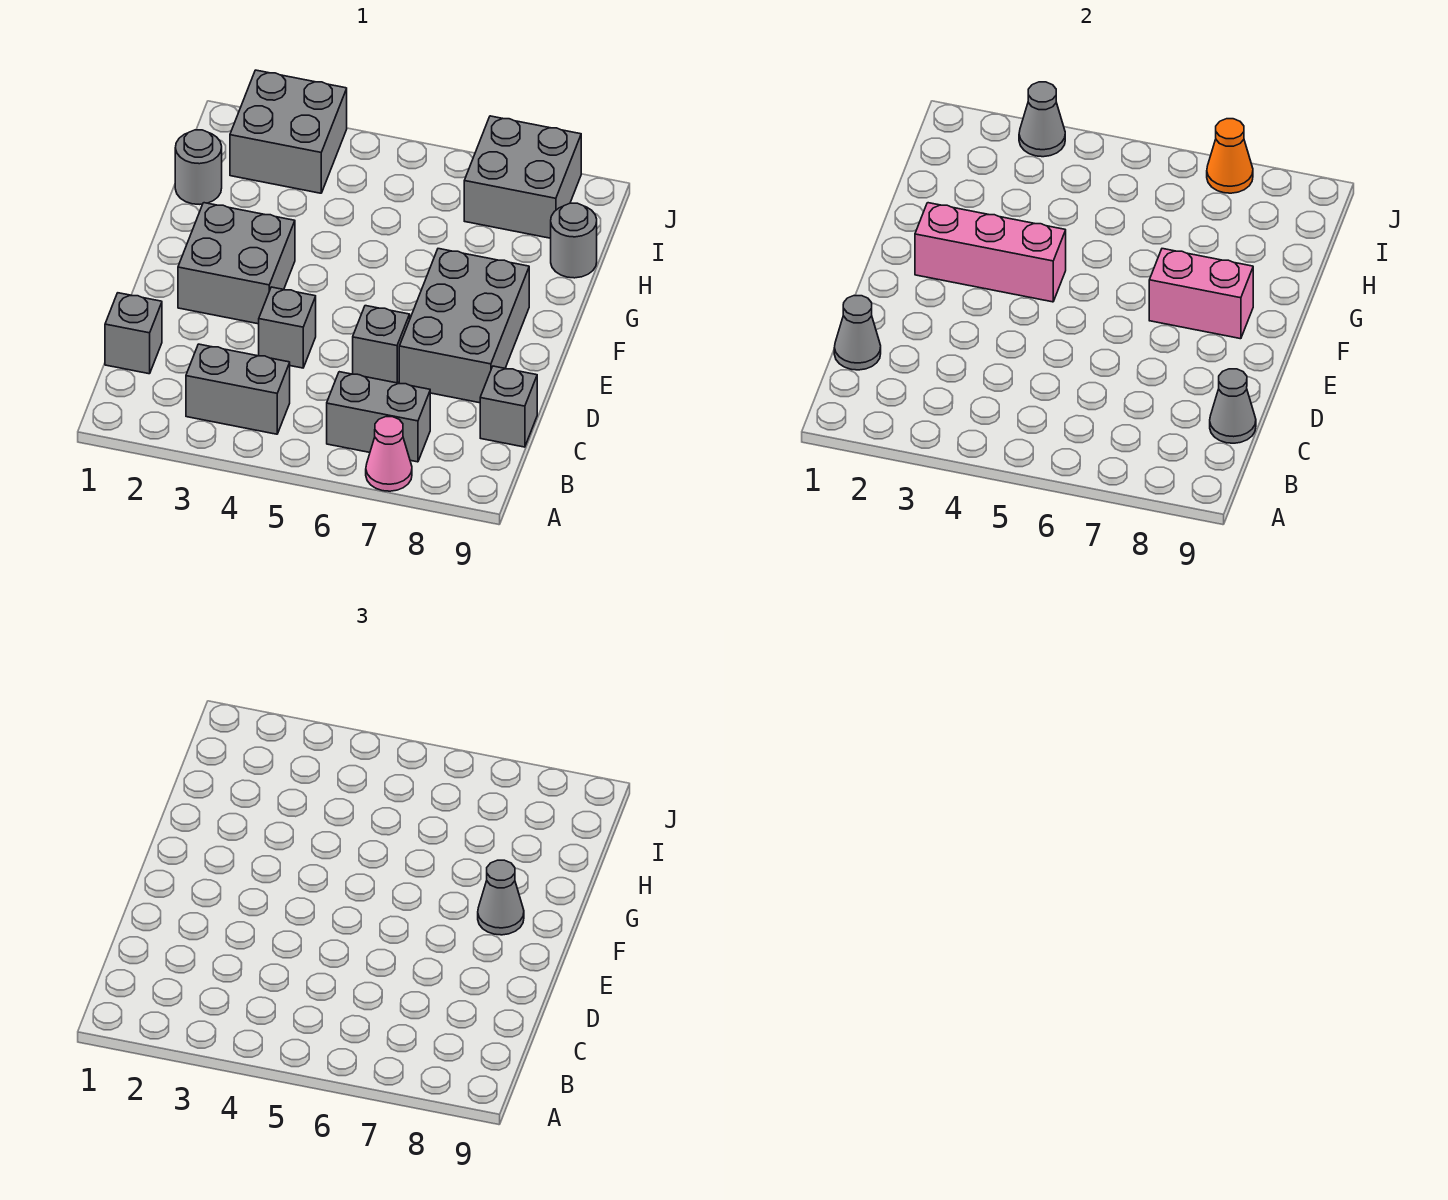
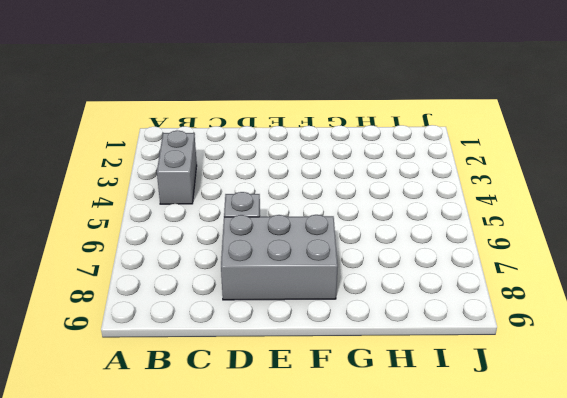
none -> pink 1x1 cone [366,417,412,491]
none -> grey 1x2 brick [327,372,430,462]
none -> grey 1x1 brick [105,293,162,374]

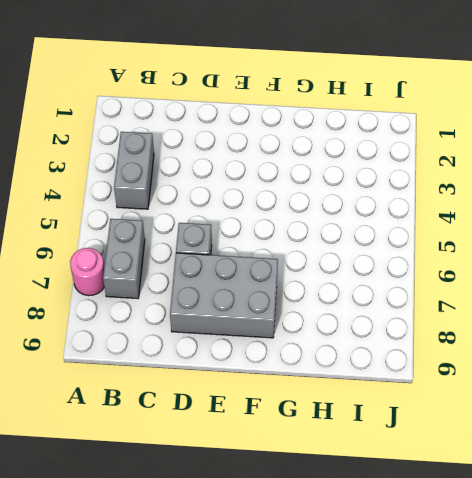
pink 1x1 round brick [70,248,104,296] -> pink 1x1 cone [366,417,412,491]
none -> grey 1x1 brick [105,293,162,374]
none -> grey 1x1 brick [480,366,537,447]
none -> grey 1x1 brick [259,287,316,368]

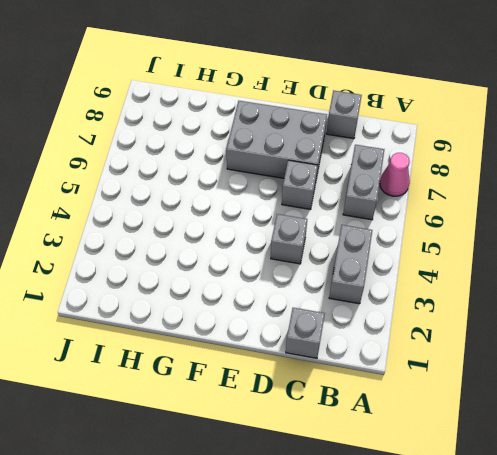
none -> grey 2x2 brick [178,203,295,324]
none -> grey 1x1 round brick [175,130,222,204]
none -> grey 1x1 round brick [551,203,597,278]

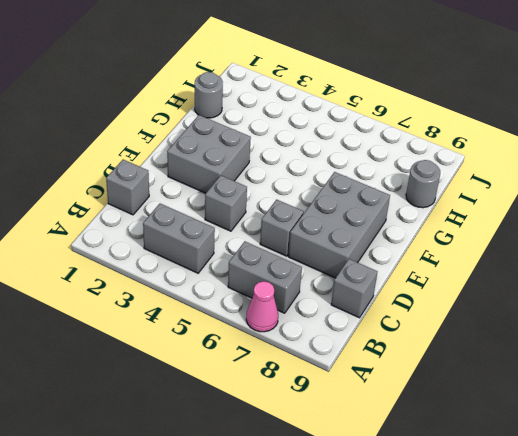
none -> grey 2x2 brick [230,70,347,193]
none -> grey 2x2 brick [464,116,581,238]
none -> grey 1x1 cone [834,296,881,370]

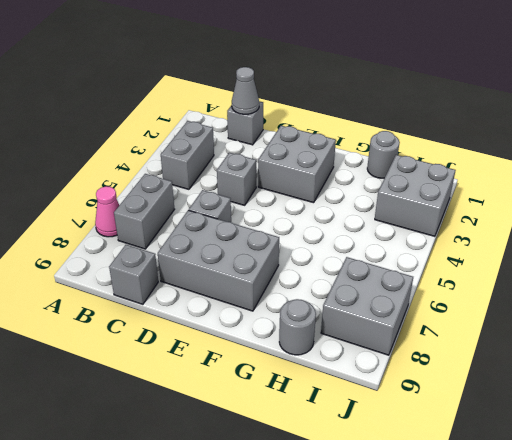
none -> grey 1x1 cone [1210,369,1256,443]
none -> pink 1x3 brick [915,203,1066,302]
none -> pink 1x2 brick [1149,249,1253,339]

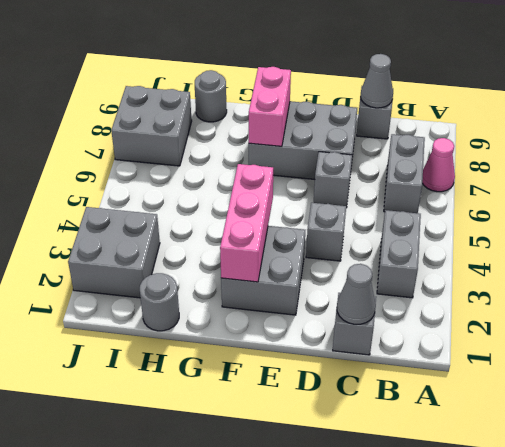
none -> grey 1x1 cone [1019,82,1065,157]
none -> orange 1x1 cone [1207,119,1253,193]
none -> grey 1x1 cone [478,860,524,935]

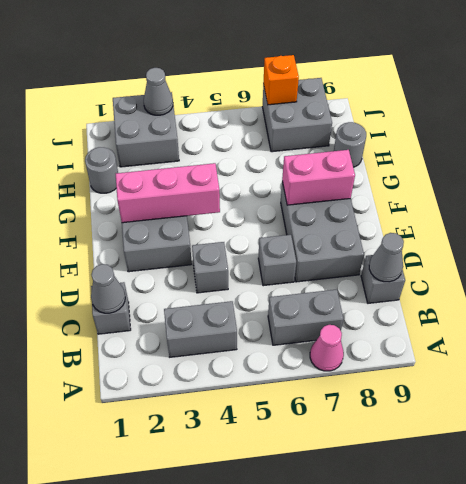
orange 1x1 brick [263,55,299,105] -> orange 1x1 cone [1207,119,1253,193]
none -> grey 1x1 cone [478,860,524,935]

